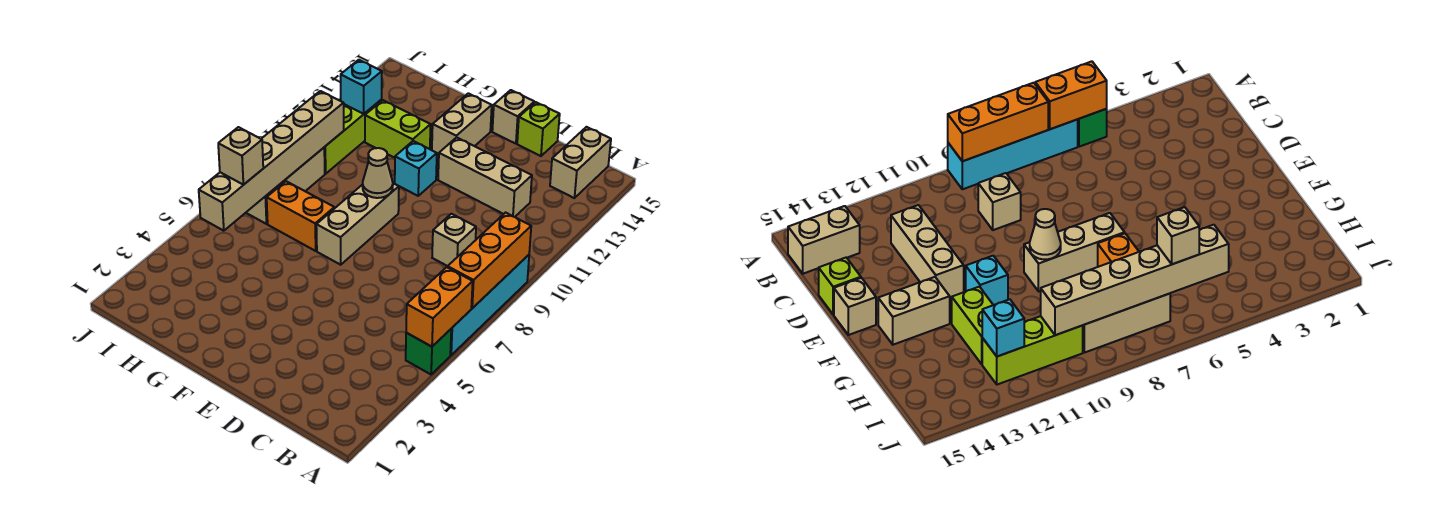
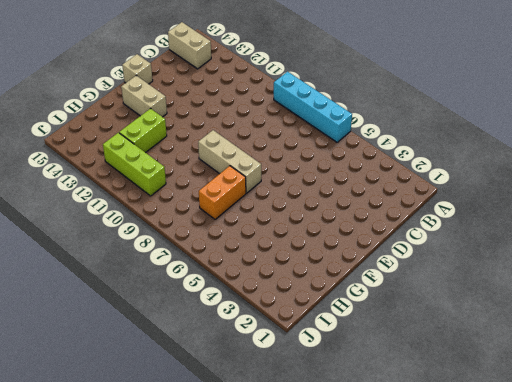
none -> green 1x1 brick [406,329,451,374]
none -> tan 1x1 brick [432,214,476,266]
none -> tan 1x3 brick [438,137,532,217]

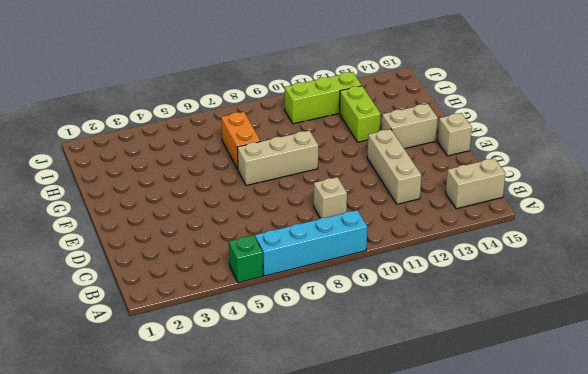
none -> lime 1x1 brick [517,102,560,156]
none -> cyan 1x1 brick [395,141,437,196]
none -> tan 1x3 brick [246,148,325,224]

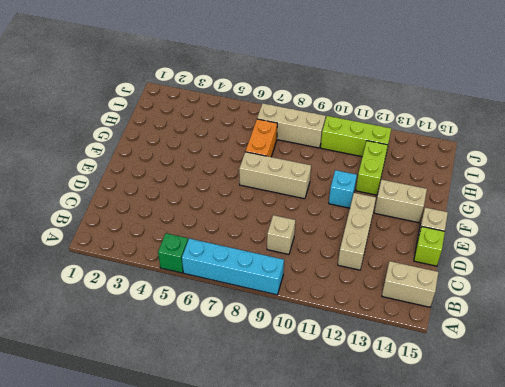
none -> orange 1x2 brick [406,267,473,347]
none -> orange 1x3 brick [448,213,531,308]
none -> tan 1x1 cone [363,148,393,198]

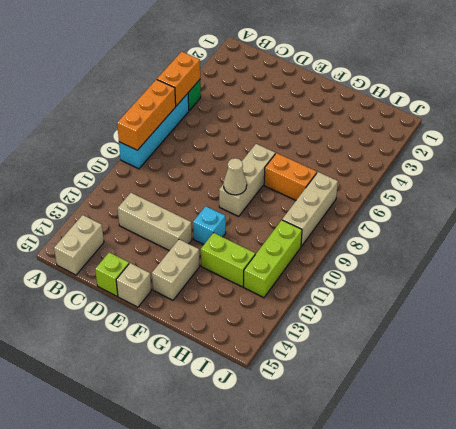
none -> tan 1x1 brick [432,214,476,266]
none -> tan 1x6 brick [199,91,344,231]
none -> cyan 1x1 brick [341,60,382,114]

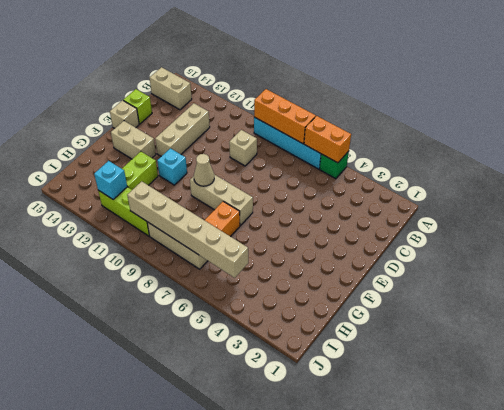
none -> tan 1x1 brick [218,127,263,185]

